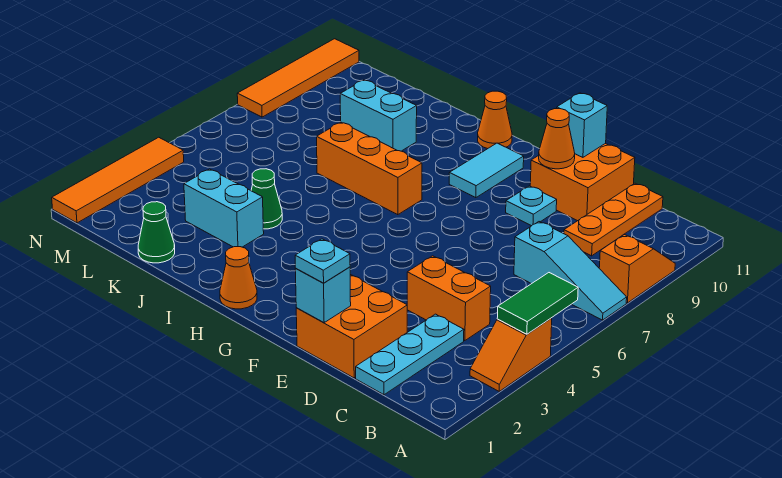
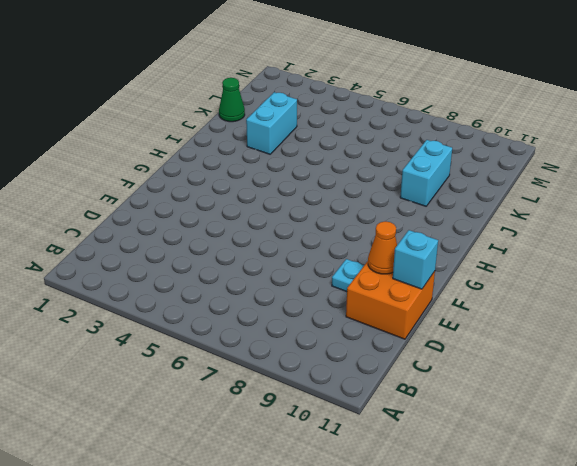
none -> orange 1x2 slope [470,318,552,391]
none -> cyan 1x3 slope [514,222,627,320]
none -> orange 1x2 slope [599,234,675,303]

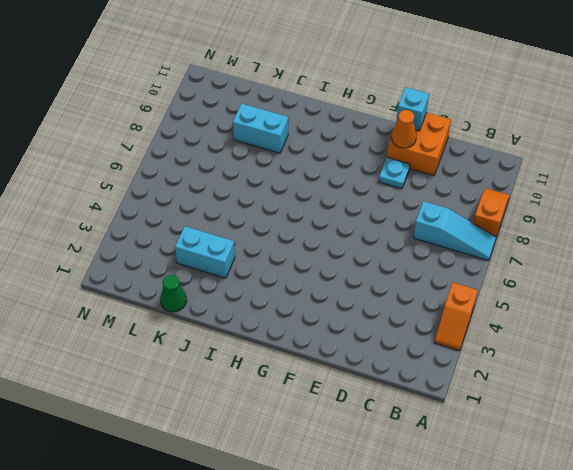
none -> cyan 1x3 plate [356,314,464,395]
none -> orange 1x2 brick [407,256,491,341]
none -> orange 1x3 plate [564,183,663,256]

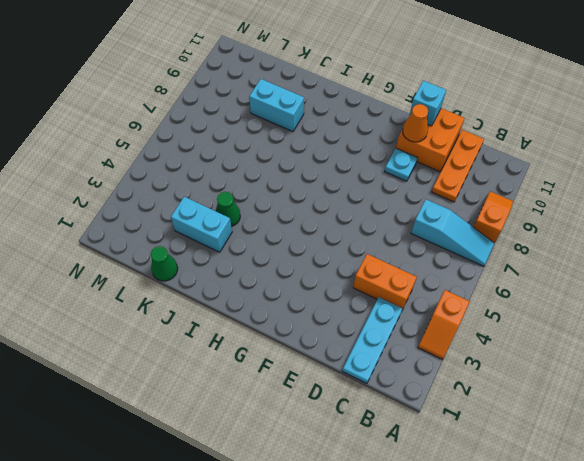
none -> orange 2x2 brick [296,274,407,378]
none -> cyan 1x2 tile [449,143,524,198]
none -> orange 1x1 cone [220,247,257,309]

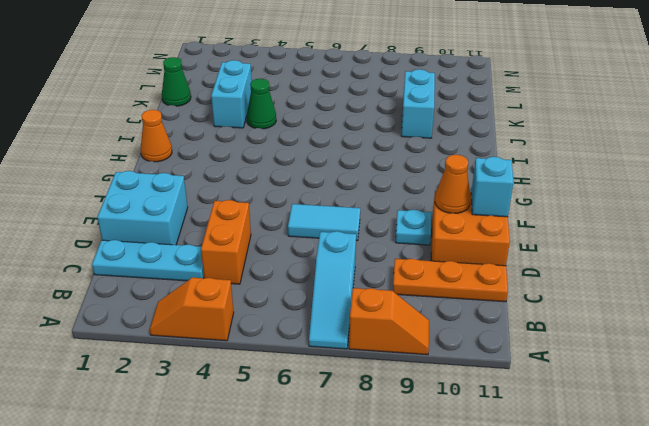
cyan 2x2 brick [97,171,188,245] -> orange 2x2 brick [296,274,407,378]
cyan 1x2 tile [288,204,360,241] -> cyan 1x2 tile moved to [449,143,524,198]
none -> orange 1x3 brick [317,122,422,215]
none -> orange 1x1 cone [478,91,512,149]
none -> orange 1x4 tile [52,137,184,223]

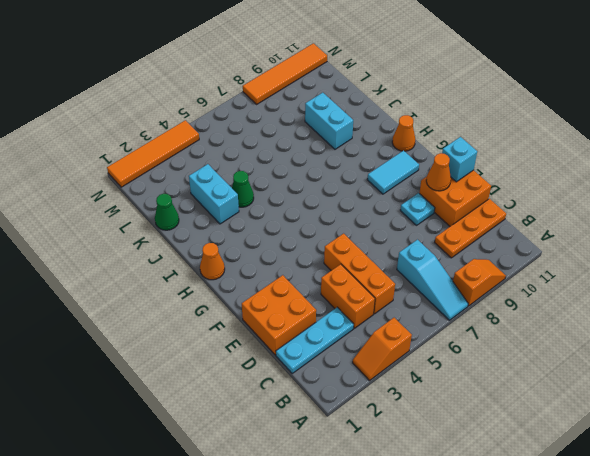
orange 1x3 brick [324,234,395,314] -> orange 1x3 brick moved to [317,122,422,215]
none -> green 1x2 tile [497,273,578,334]
none -> cyan 1x1 brick [295,267,351,323]
none -> cyan 1x1 plate [295,239,350,283]

